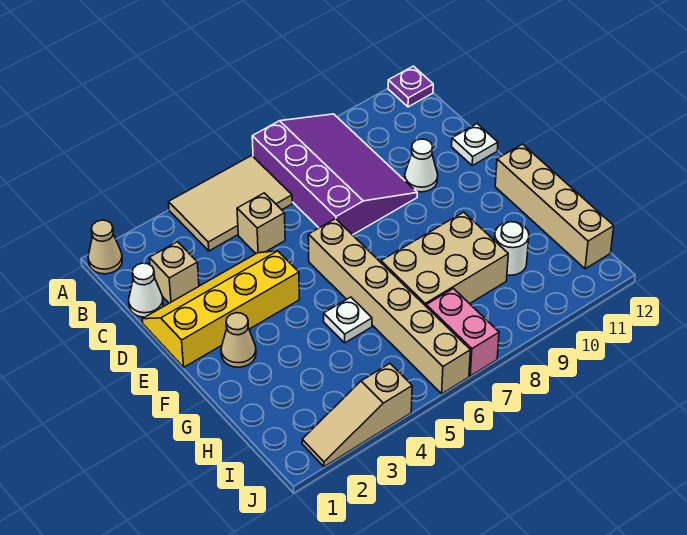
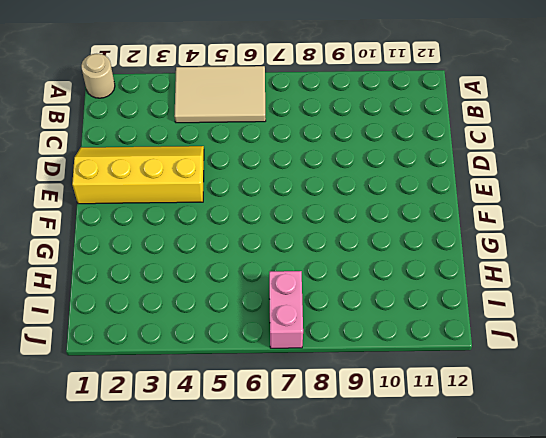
tan 1x1 round brick [81,54,115,98] -> tan 1x1 cone [88,220,122,274]
none -> purple 3x4 slope [252,114,417,235]
none -> purple 1x1 plate [388,66,433,107]
none -> white 1x1 cone [129,263,163,317]

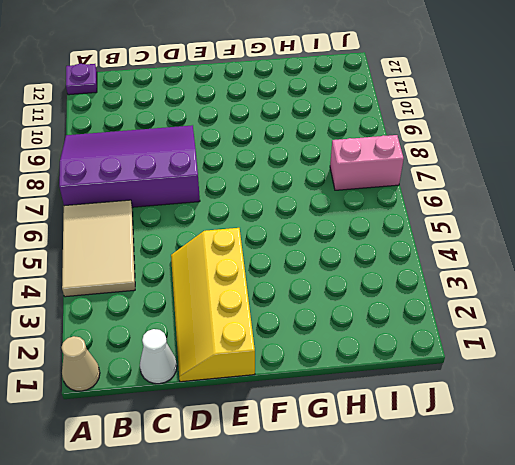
none -> tan 1x1 brick [149,242,199,303]
none -> tan 1x1 brick [237,193,285,253]
none -> white 1x1 cone [405,139,438,192]

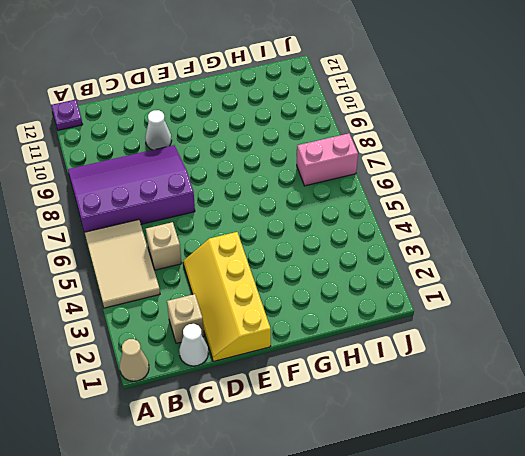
none -> white 1x1 plate [452,124,498,165]
none -> tan 1x6 brick [308,219,470,394]
none -> tan 1x1 cone [221,313,256,367]

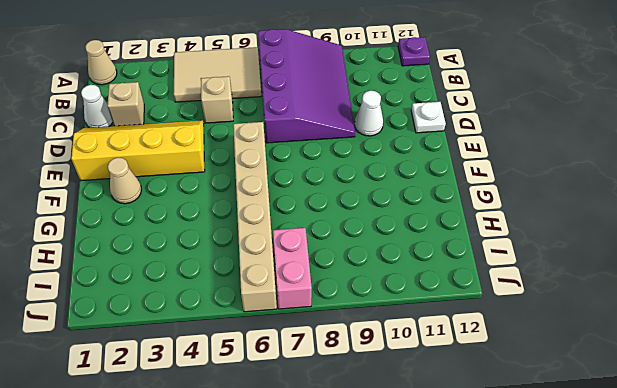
none -> tan 1x4 brick [495,144,614,269]
none -> white 1x1 plate [324,297,372,343]
none -> tan 2x3 brick [381,212,508,306]

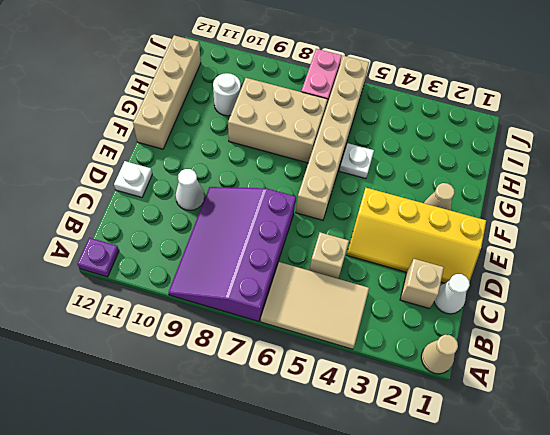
none -> tan 1x3 slope [302,364,412,467]

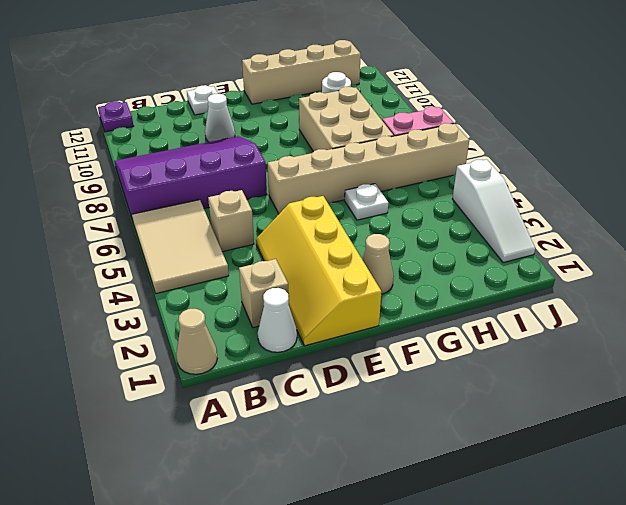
white 1x3 slope [452,159,535,263] -> tan 1x3 slope [302,364,412,467]

